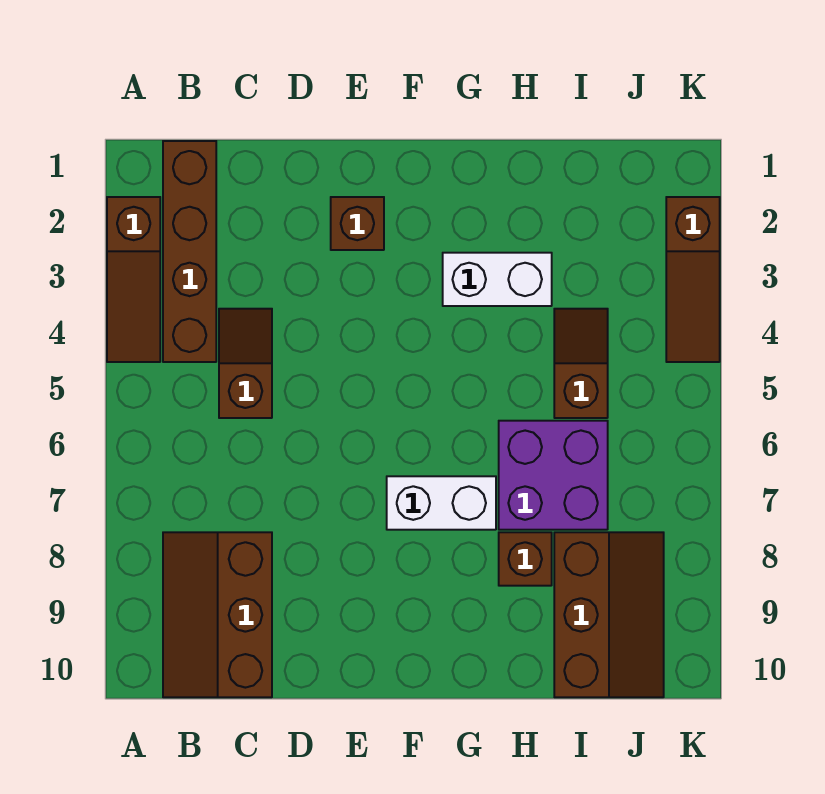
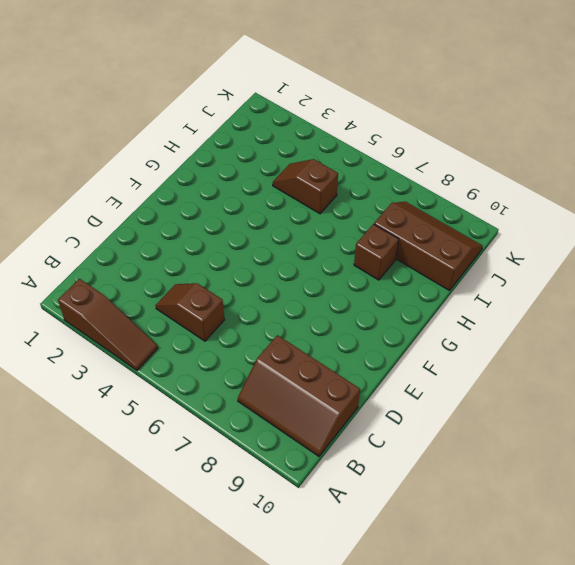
none -> brown 1x4 brick [163,141,216,362]
none -> brown 1x1 brick [331,197,384,250]
none -> white 1x2 brick [387,476,496,530]

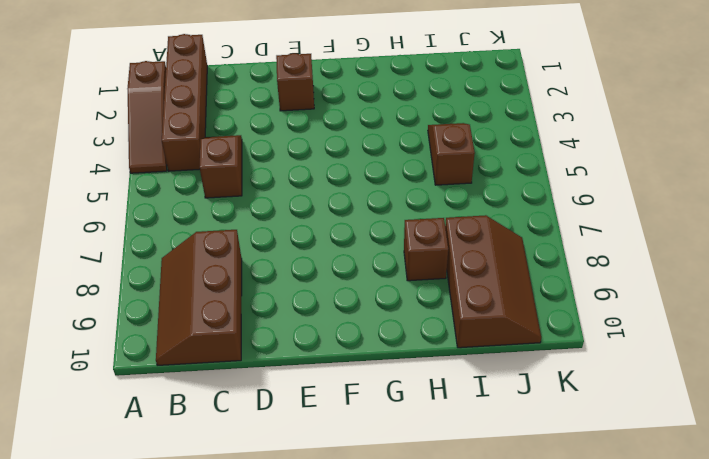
none -> white 1x2 brick [387,476,496,530]
none -> white 1x2 brick [443,253,552,306]
none -> purple 2x2 brick [499,421,608,530]

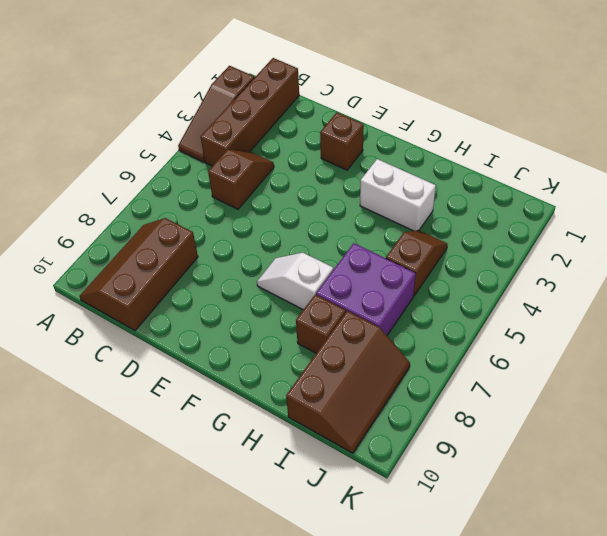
white 1x2 slope [257,253,333,310] -> white 1x2 brick [387,476,496,530]
none -> brown 1x3 slope [666,197,720,362]

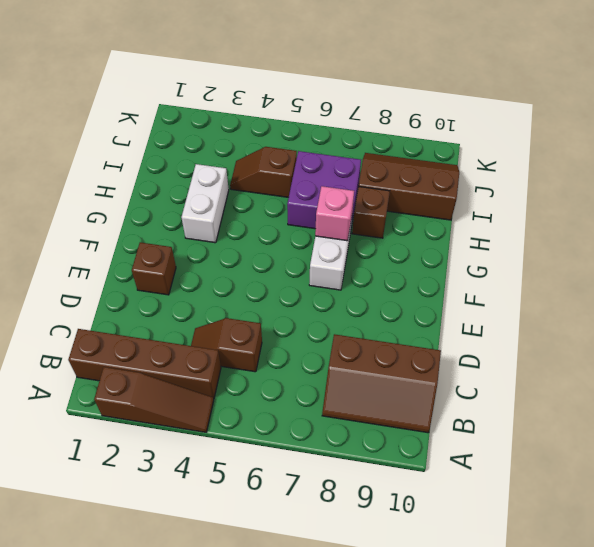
pink 1x1 brick [315,186,354,241] -> none
none -> brown 1x3 slope [666,197,720,362]

